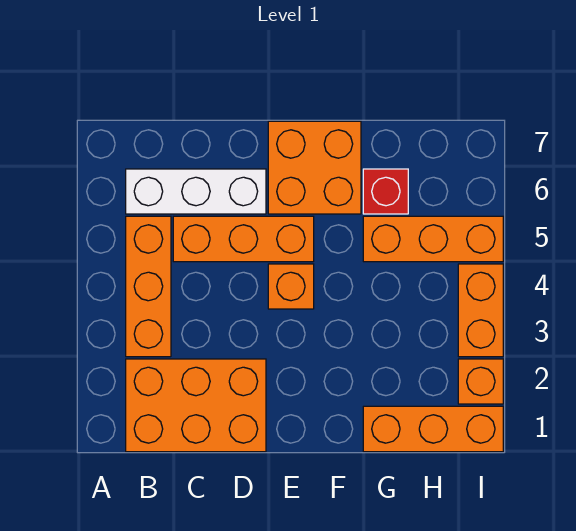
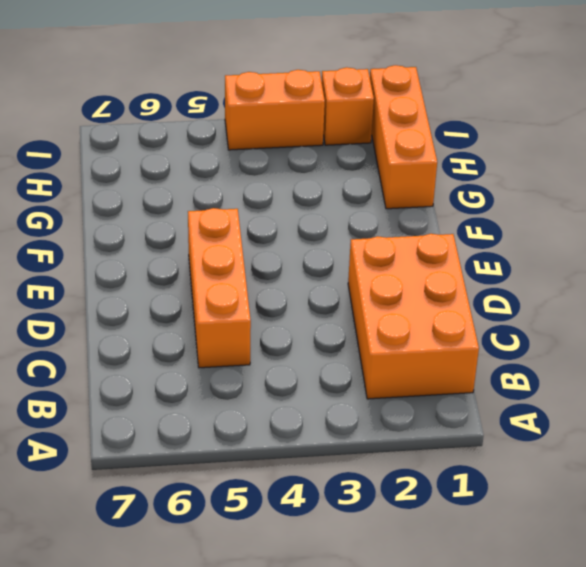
none -> orange 1x3 brick [126,216,171,357]
none -> white 1x3 brick [126,169,266,214]

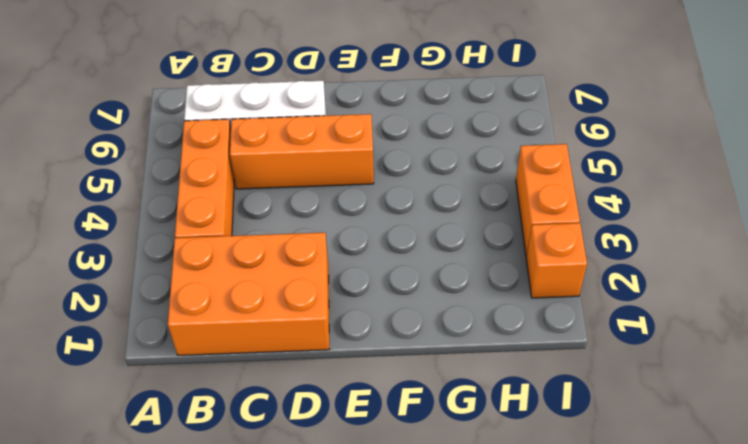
none -> orange 1x1 brick [268,264,314,309]
none -> orange 2x2 brick [268,121,361,214]

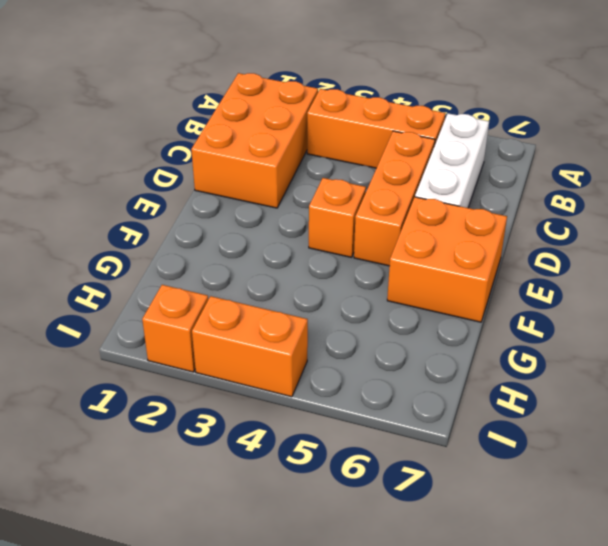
none -> orange 1x3 brick [363,406,503,452]
none -> orange 1x3 brick [363,216,503,262]

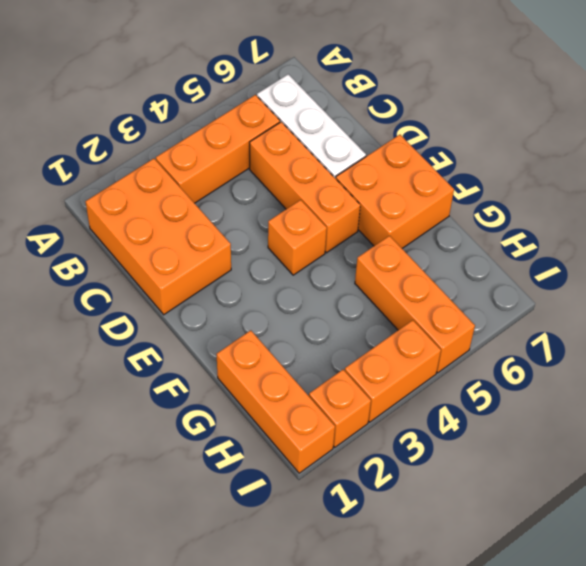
none -> red 1x1 brick [363,169,408,214]

